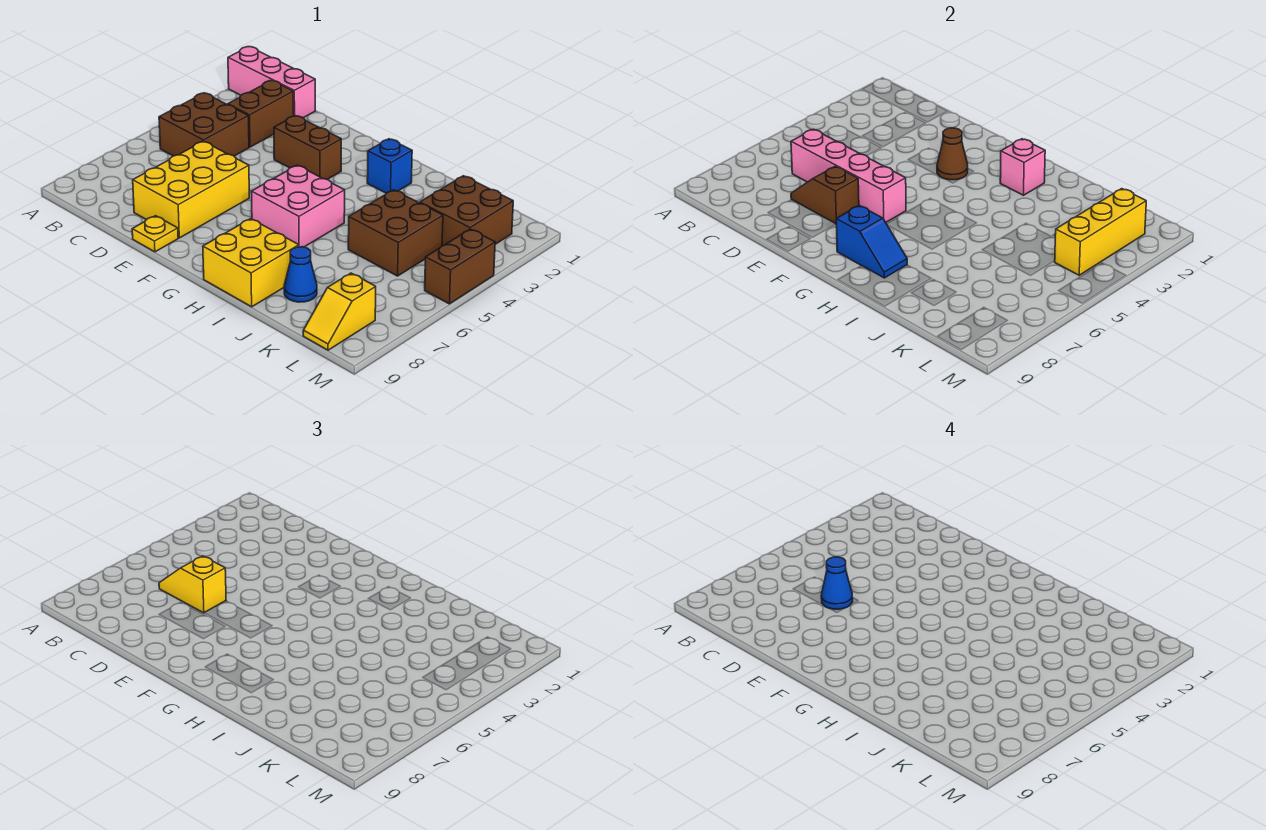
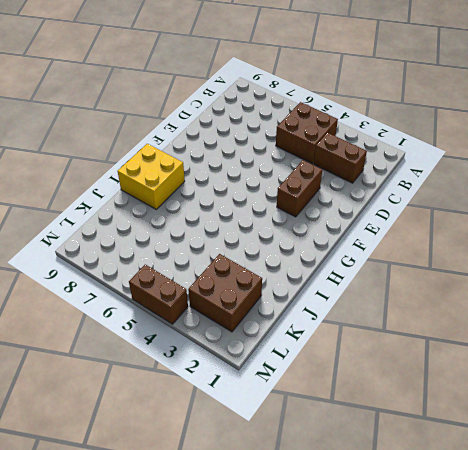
none -> pink 1x3 brick [228,47,315,118]
none -> yellow 2x3 brick [133,141,249,238]
none -> yellow 1x1 plate [132,216,178,252]

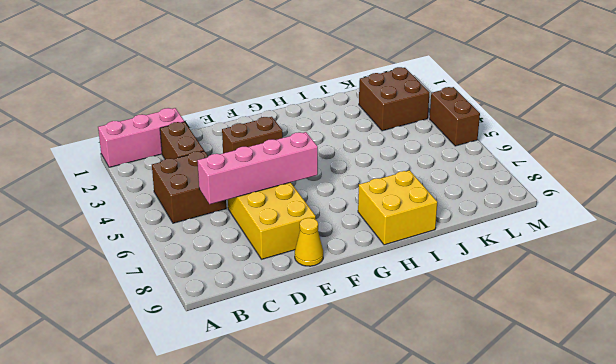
yellow 1x1 cone [295,218,323,266] -> yellow 1x1 plate [132,216,178,252]
none -> pink 2x2 brick [251,165,345,247]
none -> blue 1x1 brick [367,139,412,193]
none -> brown 2x2 brick [348,190,443,276]

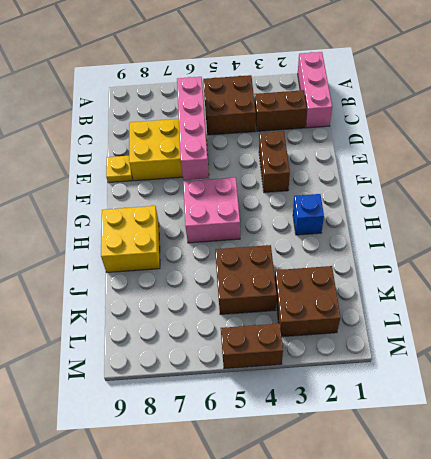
none -> blue 1x1 cone [284,247,317,302]
none -> yellow 1x2 slope [303,273,376,350]
none -> brown 1x2 slope [791,166,859,224]

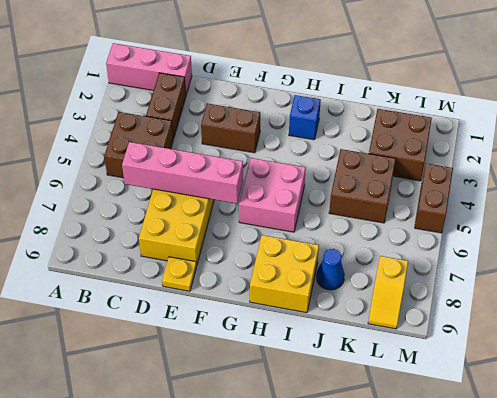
none -> brown 1x2 slope [791,166,859,224]
none -> brown 1x1 cone [937,128,968,180]
none -> blue 1x2 slope [836,206,907,278]

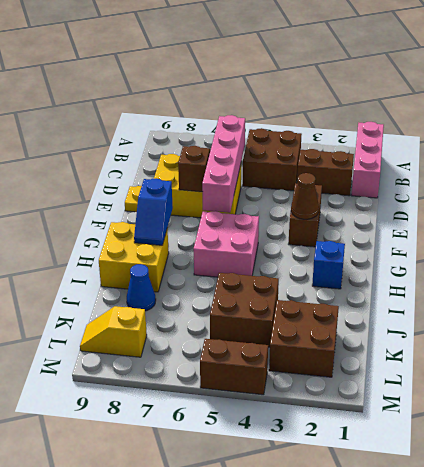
none -> pink 1x1 brick [1000,139,1045,195]
none -> yellow 1x3 brick [1055,189,1146,275]
none -> yellow 1x2 slope [159,556,226,613]

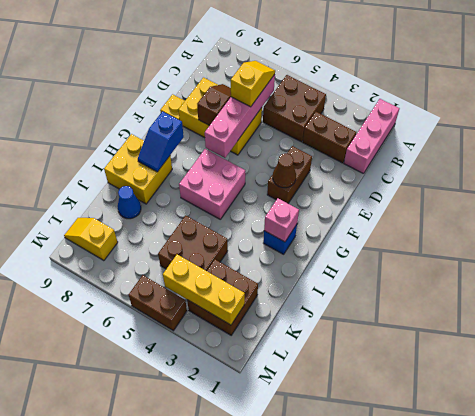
none -> blue 1x1 cone [821,557,853,609]

